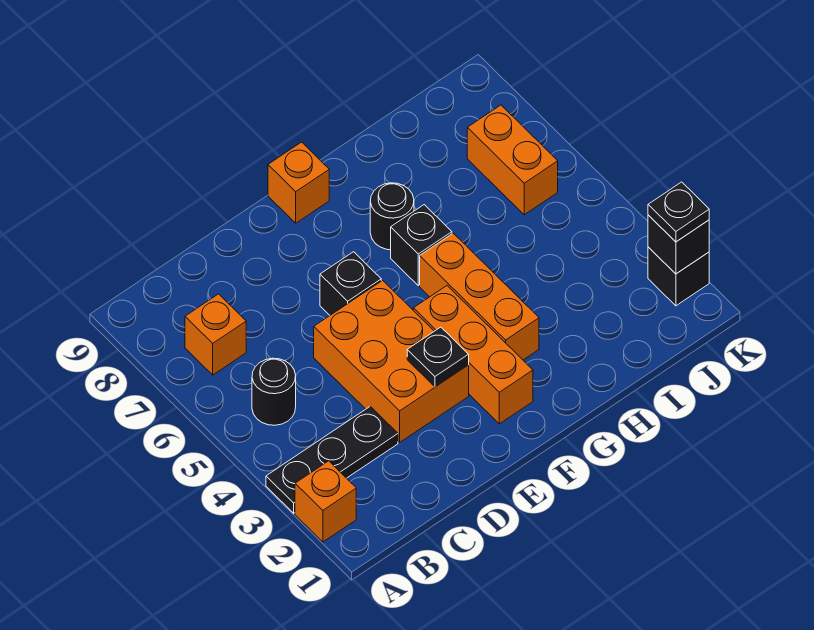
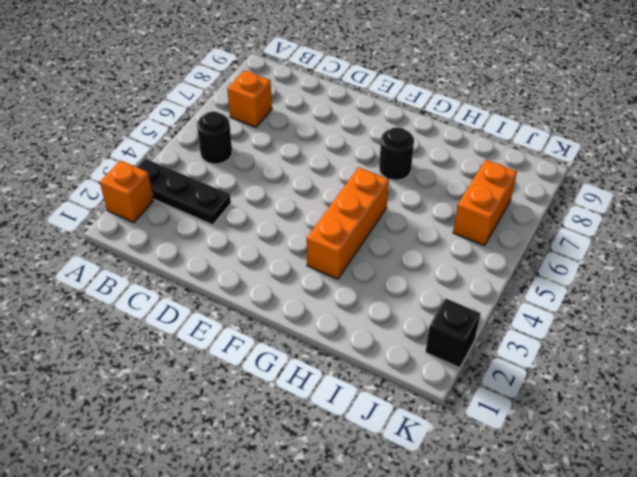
none -> orange 2x3 brick [314,280,469,442]
none -> black 1x1 brick [320,252,381,315]
none -> orange 1x3 brick [413,286,533,424]

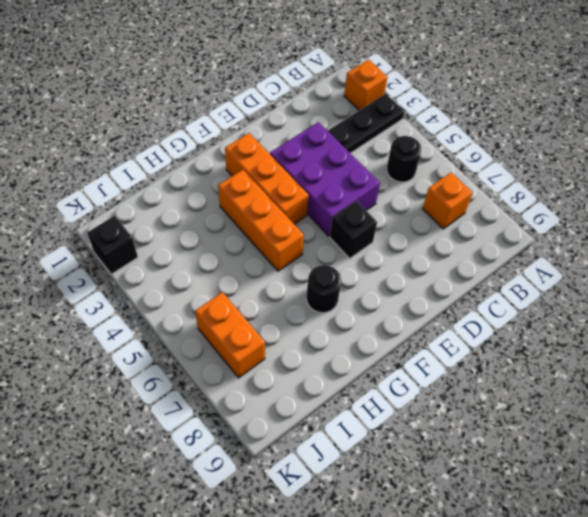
purple 2x3 brick [270,122,380,236] -> orange 2x3 brick [314,280,469,442]
none -> orange 1x1 brick [268,142,329,223]
none -> black 1x1 brick [391,205,452,286]
none -> black 1x1 plate [407,327,469,387]

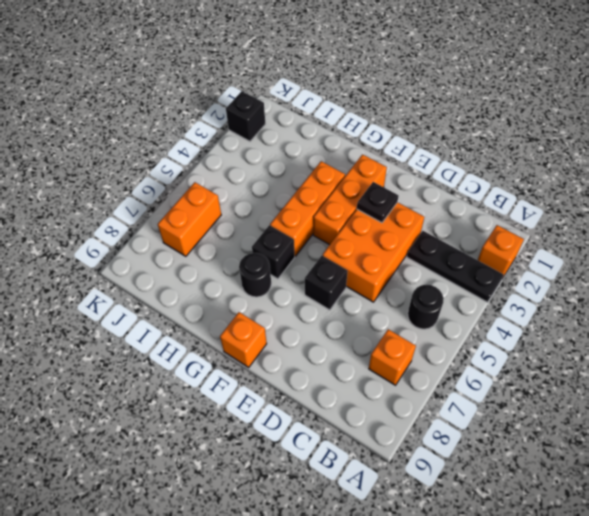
none -> black 1x1 brick [648,215,709,274]
none -> black 1x1 plate [648,182,709,242]

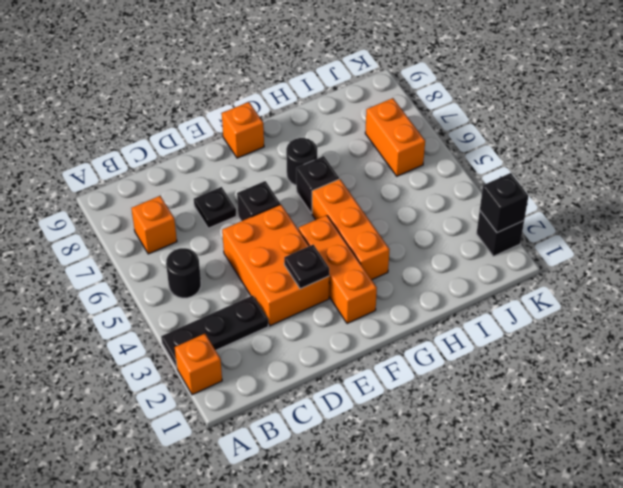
black 1x1 plate [194,187,236,228] -> black 1x1 plate moved to [648,182,709,242]

